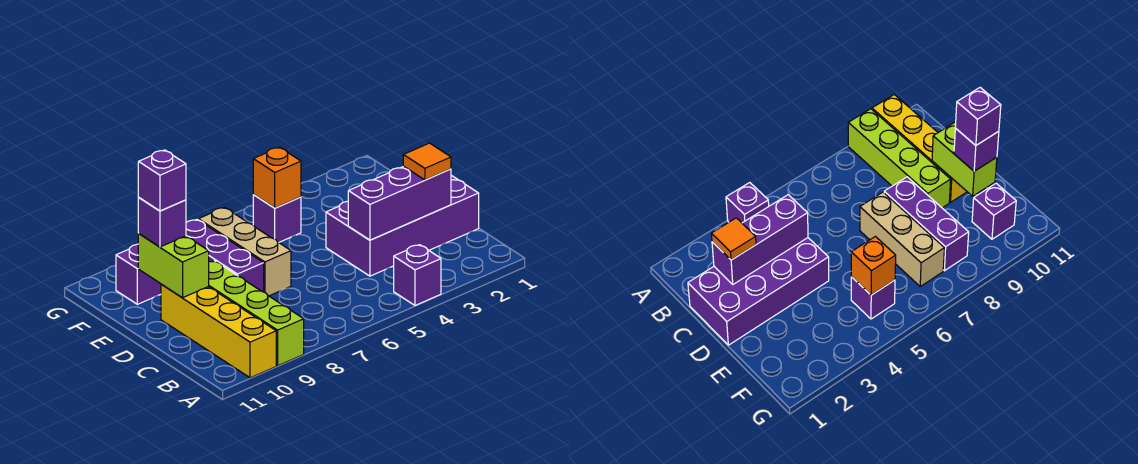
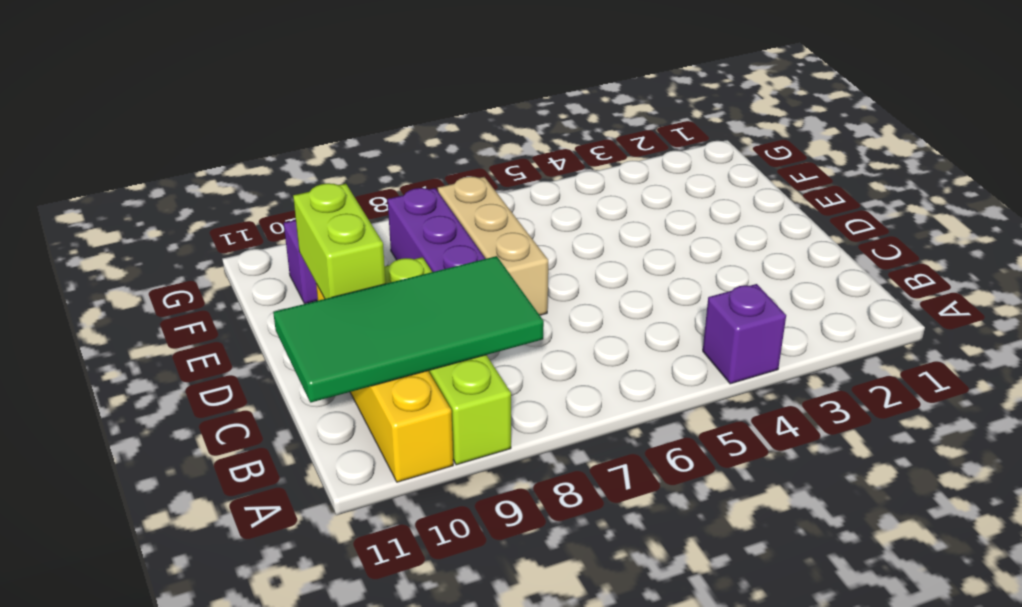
green 2x4 tile [273,256,544,403] -> none
none -> purple 2x4 brick [326,175,479,276]
none -> purple 1x1 brick [253,195,301,242]
none -> purple 1x3 brick [348,166,451,240]

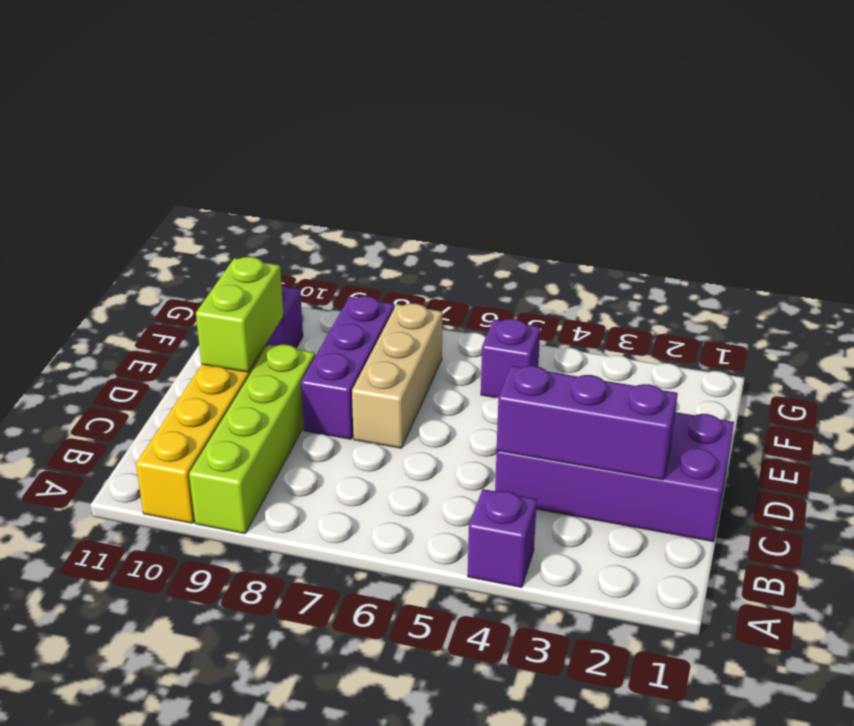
none -> orange 1x1 brick [253,147,301,208]
none -> orange 1x1 tile [403,143,451,180]
none -> purple 1x1 brick [138,198,186,247]

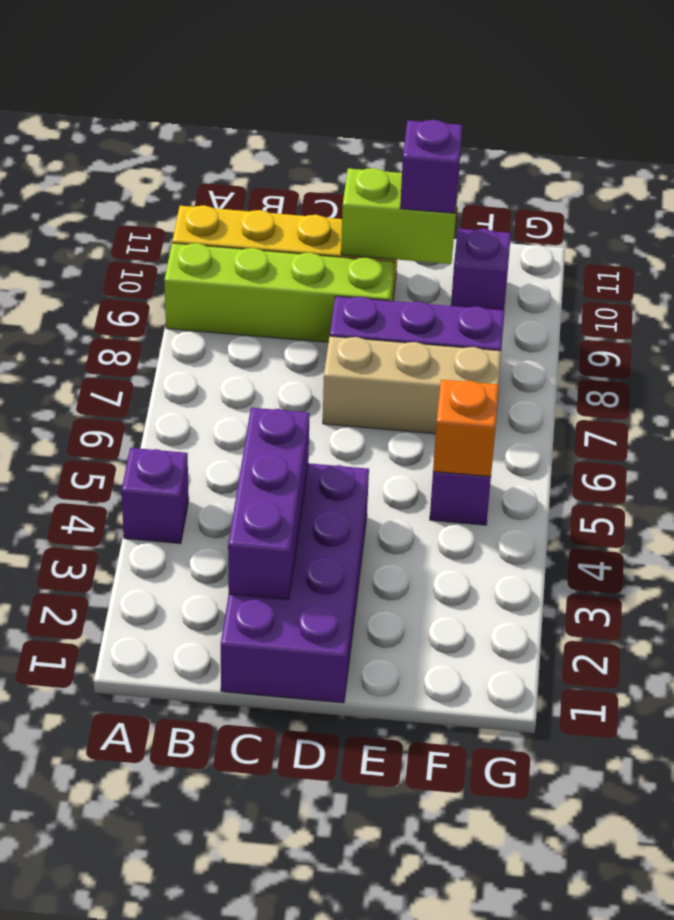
none -> orange 1x1 tile [403,143,451,180]
none -> purple 1x1 brick [138,150,186,211]

